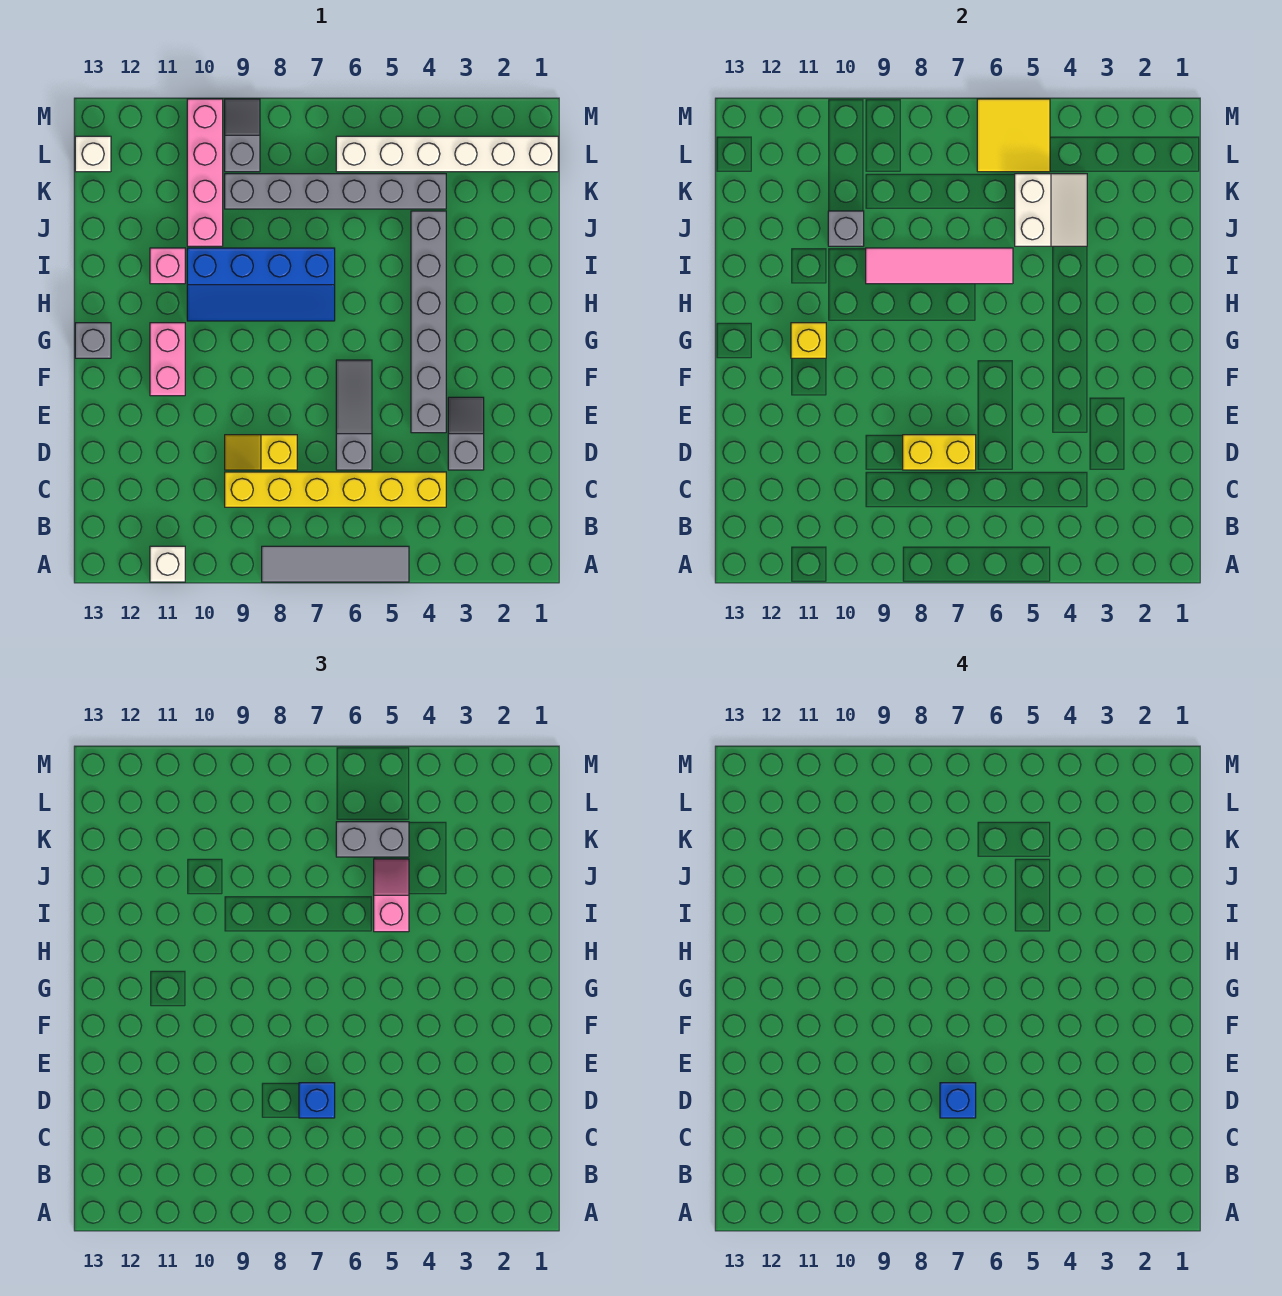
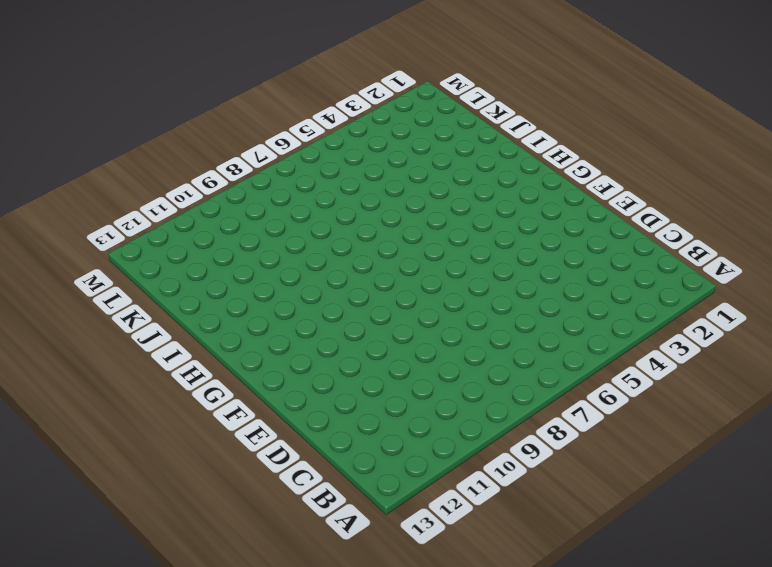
none -> grey 1x4 tile [262,546,409,582]
none -> white 1x1 brick [150,546,185,582]
none -> yellow 1x6 brick [225,472,446,507]

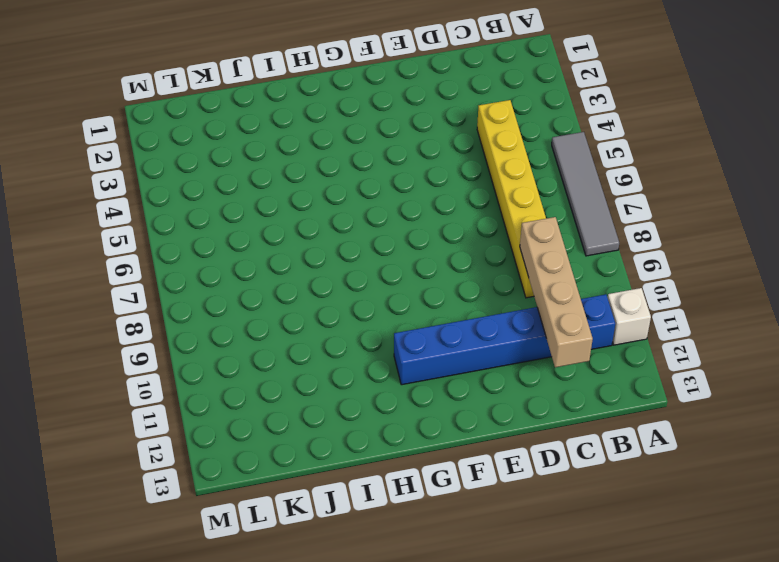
blue 1x6 brick [394,294,615,385] -> pink 1x2 brick [150,323,185,396]
tan 1x4 brick [520,217,593,367] -> none
none -> grey 1x2 slope [448,397,484,470]
none -> grey 1x3 slope [336,360,372,470]
none -> yellow 1x2 slope [225,435,297,470]

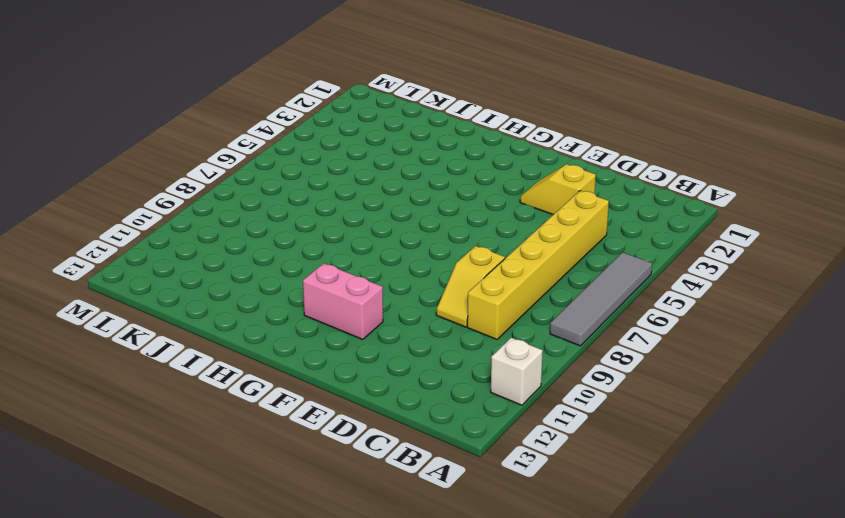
yellow 1x2 slope [520,164,596,215] -> grey 1x2 slope [448,397,484,470]
none -> grey 1x3 slope [336,360,372,470]
none -> grey 1x6 brick [411,211,446,433]
none -> grey 1x1 brick [75,323,111,358]

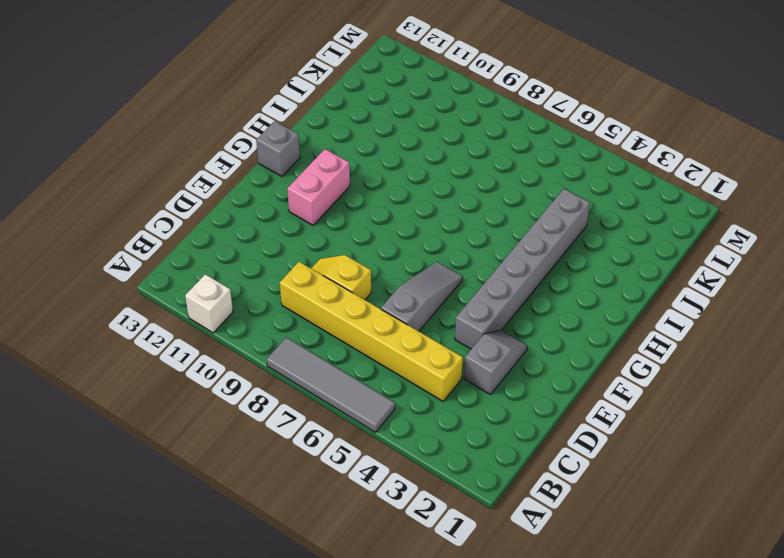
none -> blue 2x4 slope [187,248,335,321]
none -> pink 1x1 brick [150,248,185,284]
none -> pink 1x4 brick [187,99,223,246]

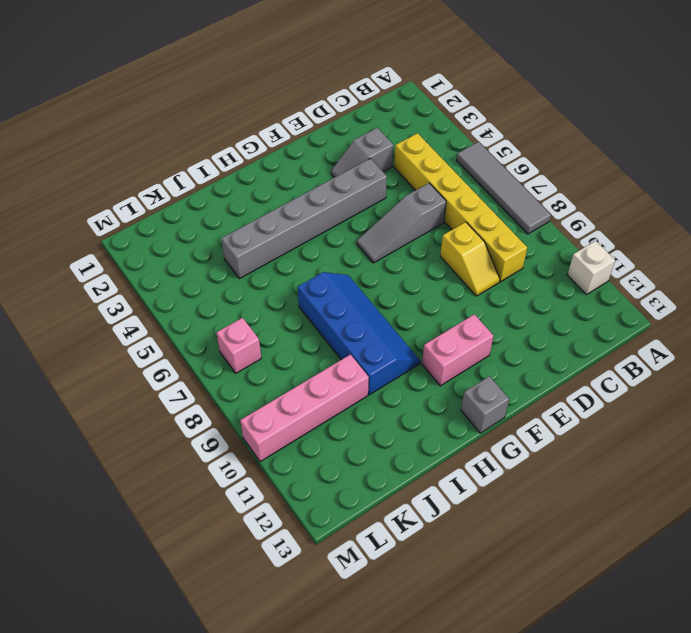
pink 1x1 brick [216,318,261,373] -> pink 1x1 brick moved to [150,248,185,284]
none -> grey 1x6 brick [225,174,446,209]
none -> white 1x6 brick [336,136,558,172]
none -> grey 1x2 slope [225,99,260,172]

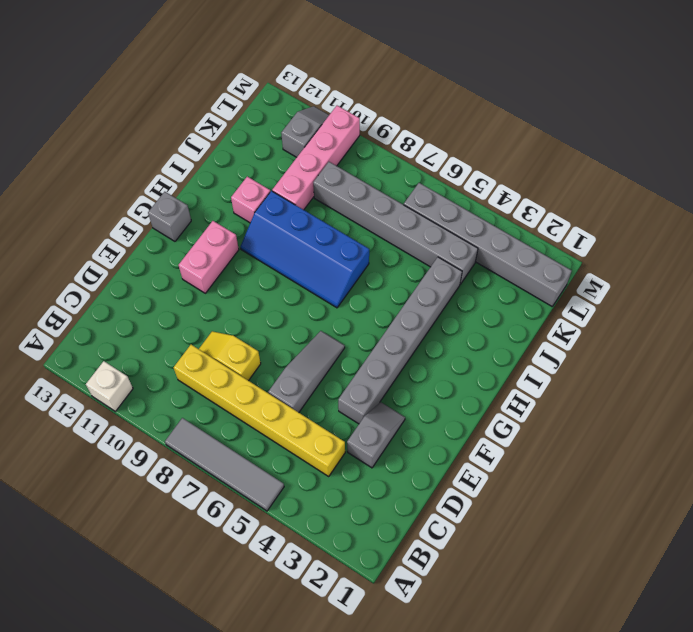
grey 1x6 brick [404,183,572,307] -> white 1x6 brick [336,136,558,172]
grey 1x2 slope [281,106,329,157] -> grey 1x2 slope moved to [225,99,260,172]
none -> white 1x1 brick [75,136,111,172]
none -> yellow 1x2 brick [903,435,976,470]
none -> yellow 1x1 brick [791,323,826,358]

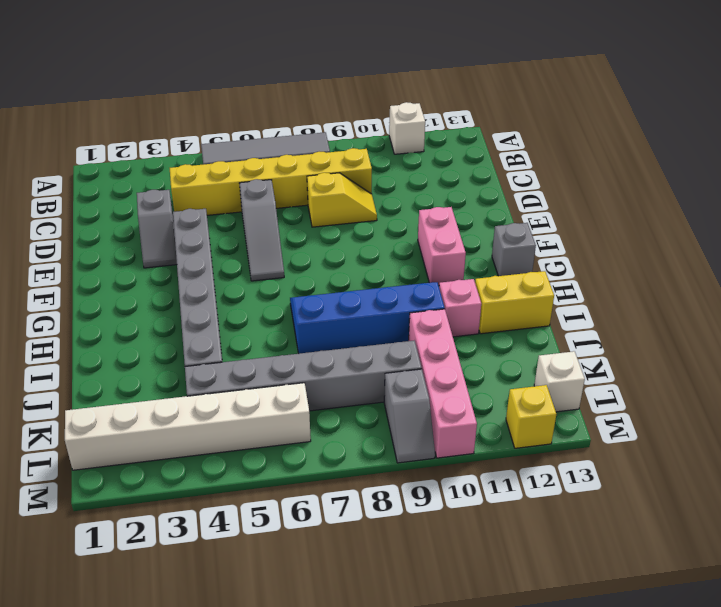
yellow 1x2 brick [475,271,554,334] -> yellow 1x2 brick moved to [903,435,976,470]
yellow 1x1 brick [506,385,556,448] -> yellow 1x1 brick moved to [791,323,826,358]
none -> pink 1x4 tile [866,248,1013,284]
none -> white 2x2 slope [1015,174,1087,246]
none -> grey 1x1 brick [828,211,864,246]

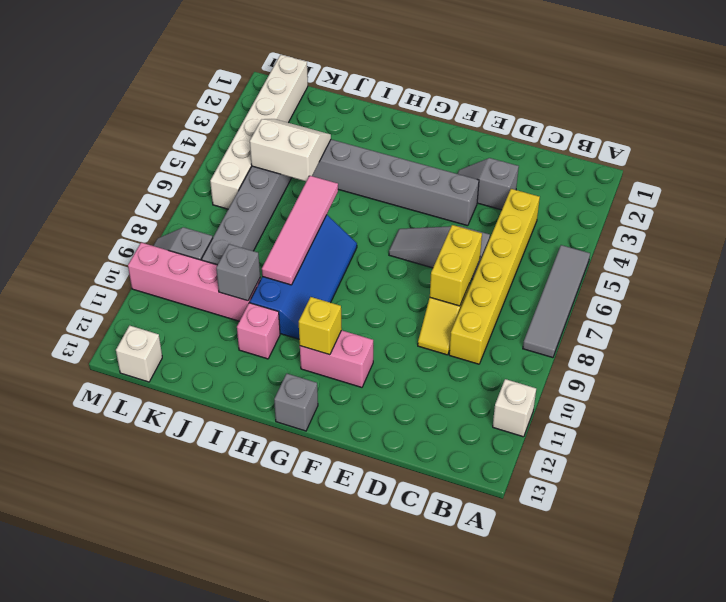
none -> yellow 2x2 tile [977,99,1050,172]
none -> blue 1x1 brick [299,1083,335,1118]
none -> pink 1x2 slope [374,859,409,932]

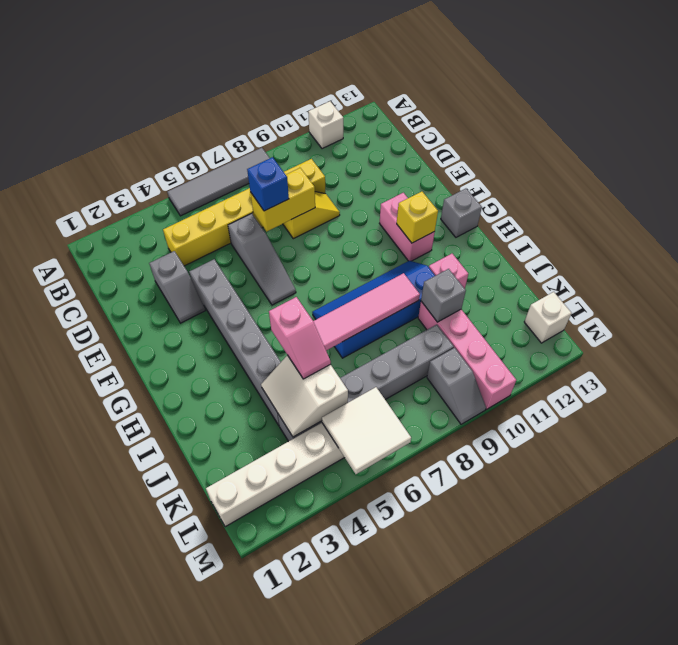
white 2x2 tile [322,387,411,474] -> yellow 2x2 tile [977,99,1050,172]
none -> grey 1x2 brick [336,822,409,857]
none -> blue 1x1 brick [940,1083,976,1118]

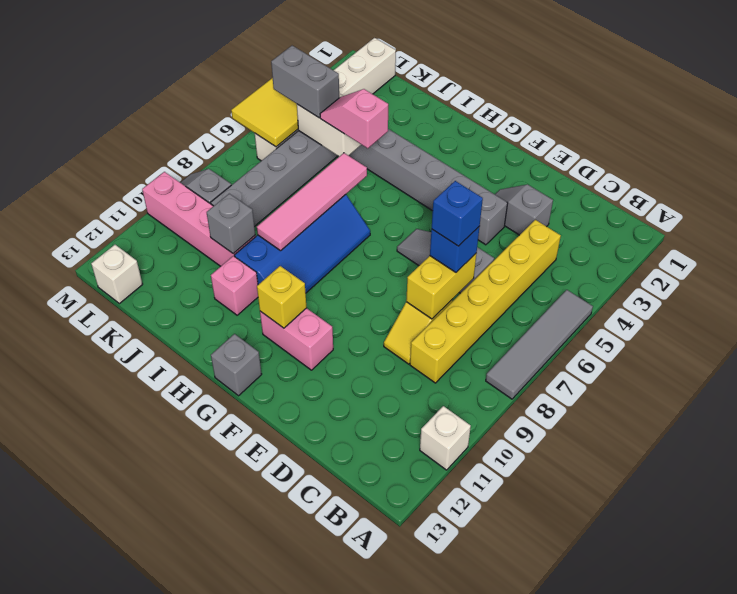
grey 1x2 brick [271,46,339,118] -> grey 1x2 brick turned to [336,822,409,857]

